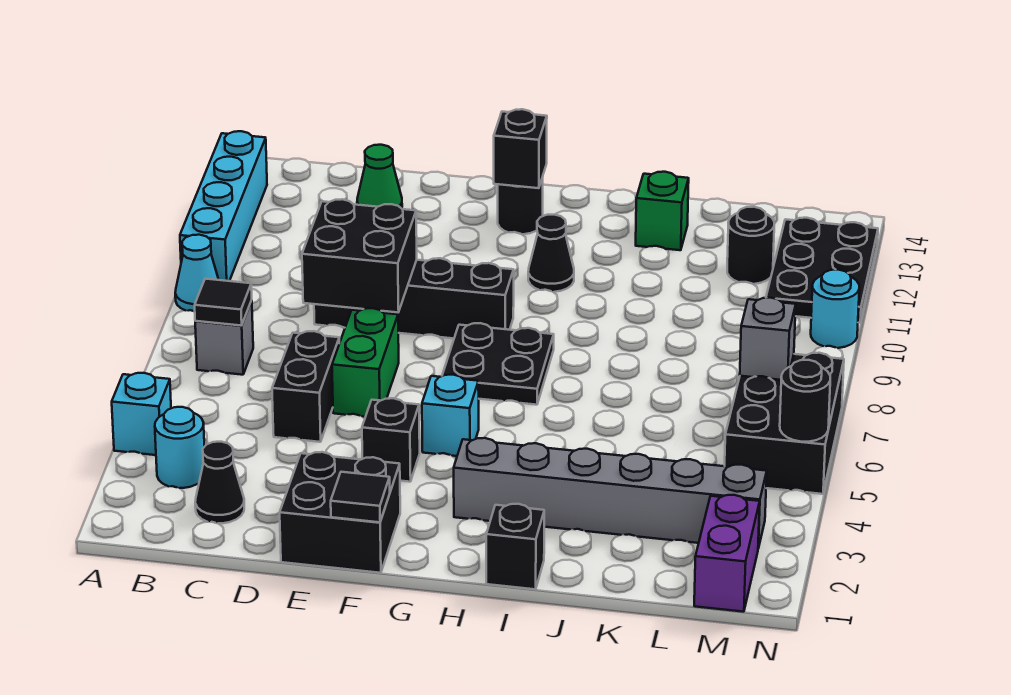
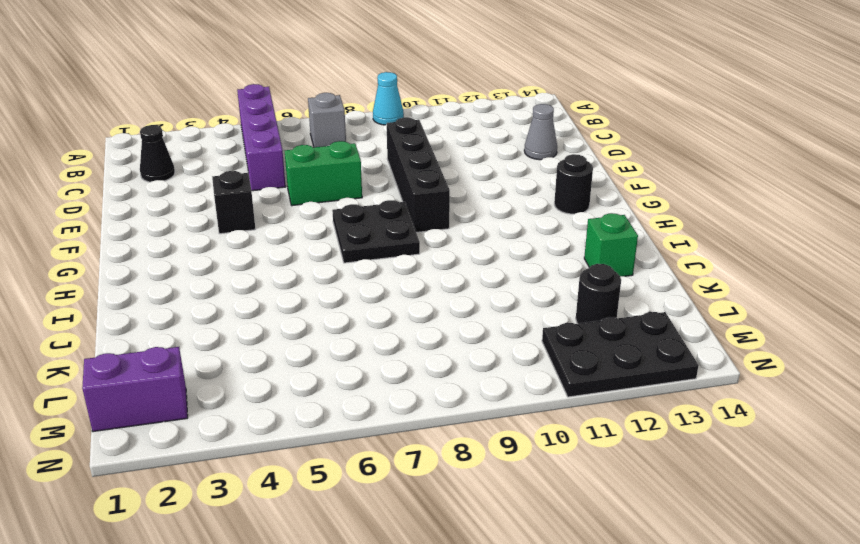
purple 1x4 brick [237,84,286,191] -> black 1x2 brick [272,331,339,442]
grey 1x1 cone [524,104,557,160] -> green 1x1 cone [357,145,402,209]
none -> cyan 1x1 brick [112,373,171,455]
none -> cyan 1x4 brick [180,131,267,281]
none -> cyan 1x1 round brick [155,407,204,488]
none -> black 2x2 brick [280,452,400,573]

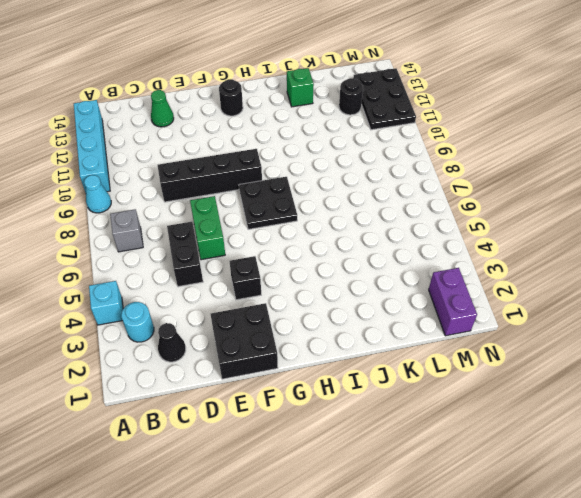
none -> cyan 1x1 brick [422,375,479,456]
none -> grey 1x6 brick [454,438,767,548]
none -> black 1x1 cone [528,215,574,292]
none -> black 1x1 brick [486,504,544,589]

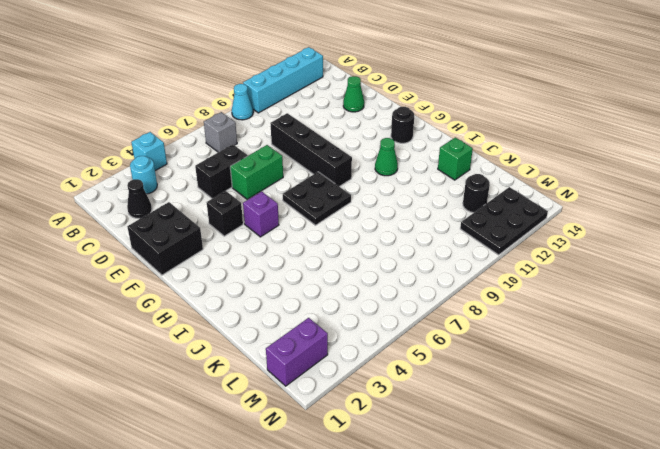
purple 1x1 brick [243,191,279,237] -> cyan 1x1 brick [422,375,479,456]
green 1x1 cone [375,138,398,176] -> black 1x1 cone [528,215,574,292]
none -> grey 1x6 brick [454,438,767,548]
none -> black 1x1 brick [486,504,544,589]
none -> black 2x3 brick [725,353,844,494]
none -> cyan 1x1 round brick [811,270,859,348]

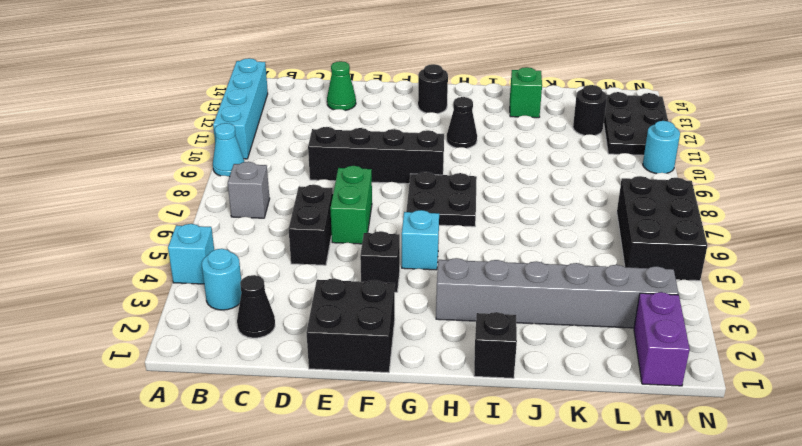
none -> black 1x1 tile [195,279,252,326]
none -> black 2x2 brick [302,199,417,312]
none -> black 1x1 tile [331,472,390,522]
none -> black 1x1 brick [494,109,547,188]

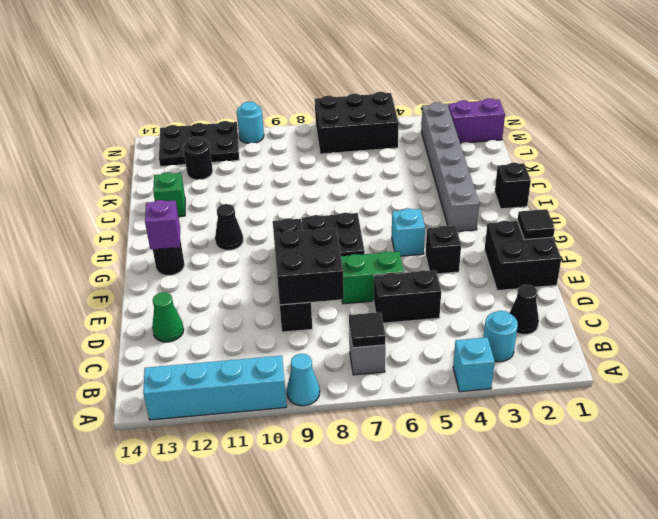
purple 1x1 brick [145,200,180,250] -> black 1x1 brick [494,109,547,188]
none -> grey 1x1 brick [740,298,796,380]
none -> black 1x1 round brick [780,360,830,442]

